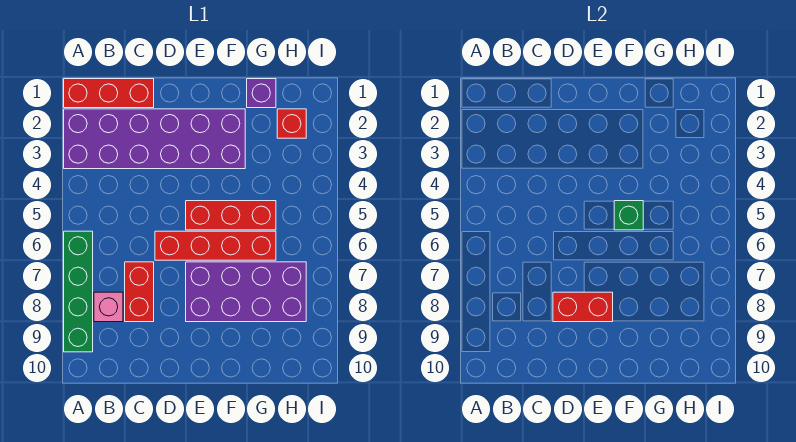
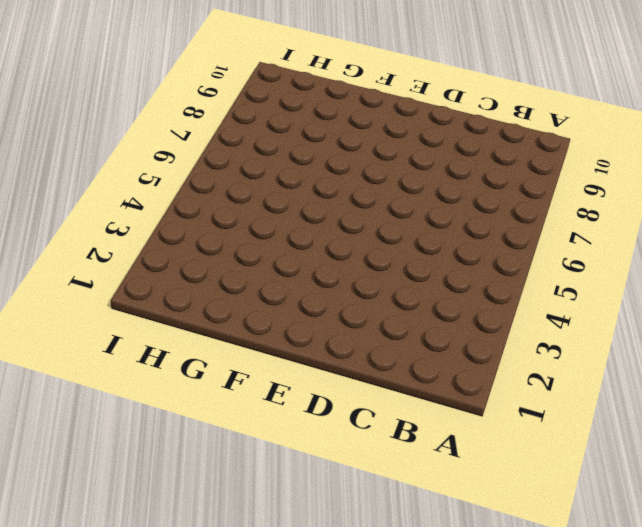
none -> red 1x3 brick [64,79,154,108]
none -> purple 2x6 brick [64,109,245,169]
none -> green 1x4 brick [64,231,93,352]

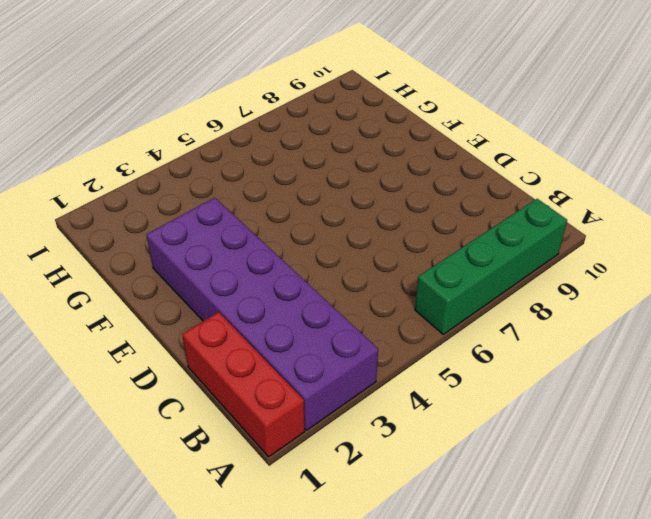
none -> pink 1x1 brick [94,292,123,322]
none -> red 1x2 brick [125,262,154,322]
none -> red 1x4 brick [155,231,276,260]

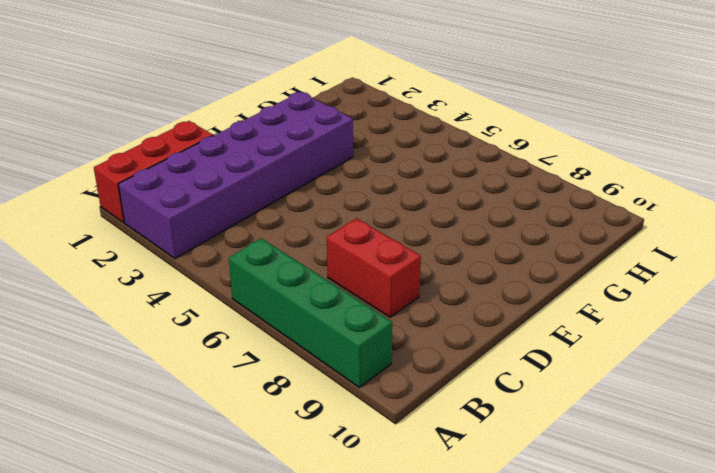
none -> pink 1x1 brick [94,292,123,322]
none -> red 1x4 brick [155,231,276,260]
none -> red 1x3 brick [186,201,276,230]

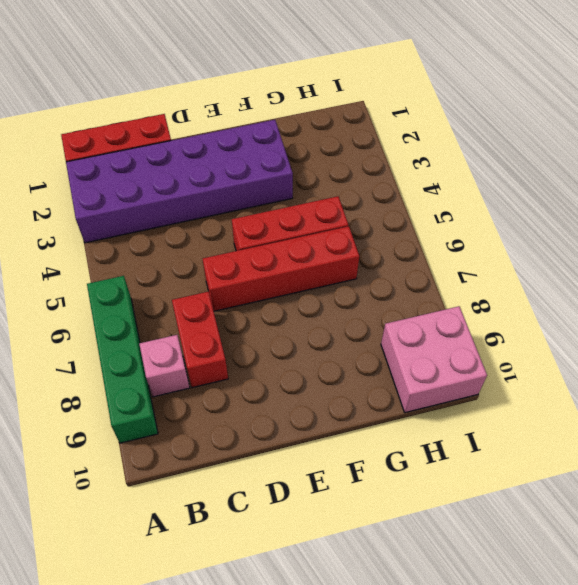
pink 2x2 brick [381,306,487,413] -> none
none -> purple 2x4 brick [186,262,306,322]
none -> purple 1x1 brick [247,79,276,108]
none -> red 1x1 brick [277,109,306,138]

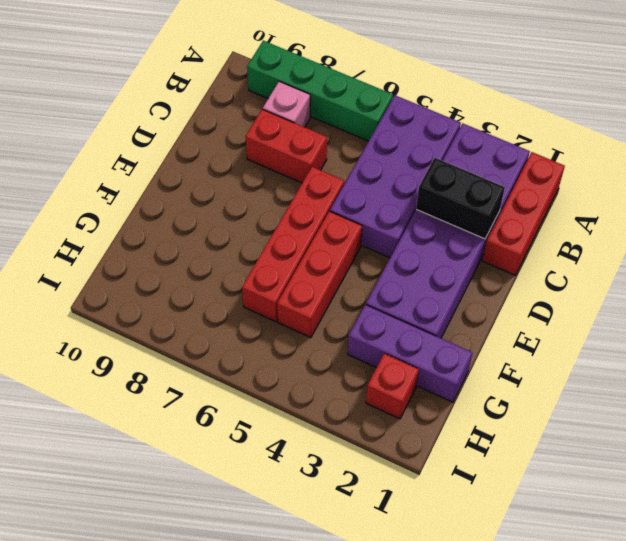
purple 2x4 brick [330,95,461,258] -> purple 2x4 brick moved to [186,262,306,322]
black 1x2 brick [416,158,505,239] -> none
purple 1x3 brick [348,304,472,402] -> purple 1x1 brick [247,79,276,108]
none -> red 1x2 brick [553,292,613,322]
none -> green 1x1 brick [614,201,643,230]

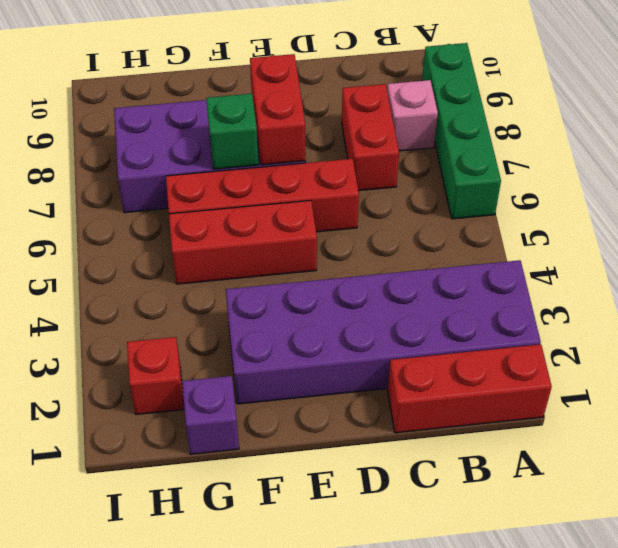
red 1x2 brick [250,54,305,165] -> red 1x2 brick turned to [553,292,613,322]
green 1x1 brick [206,94,258,169] -> green 1x1 brick moved to [614,201,643,230]

